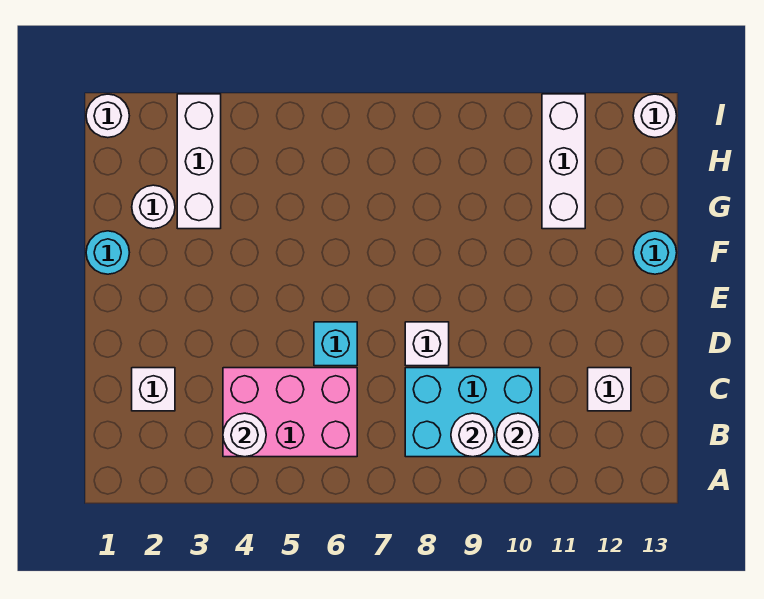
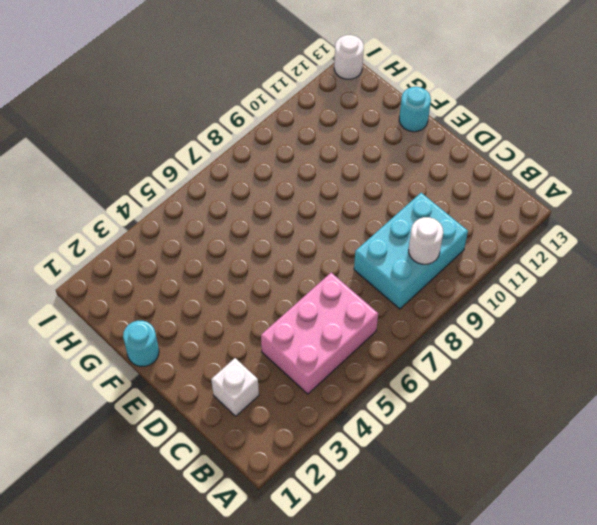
none -> white 1x1 brick [588,368,631,411]
none -> cyan 1x1 brick [314,322,357,366]
none -> white 1x1 brick [405,322,449,366]

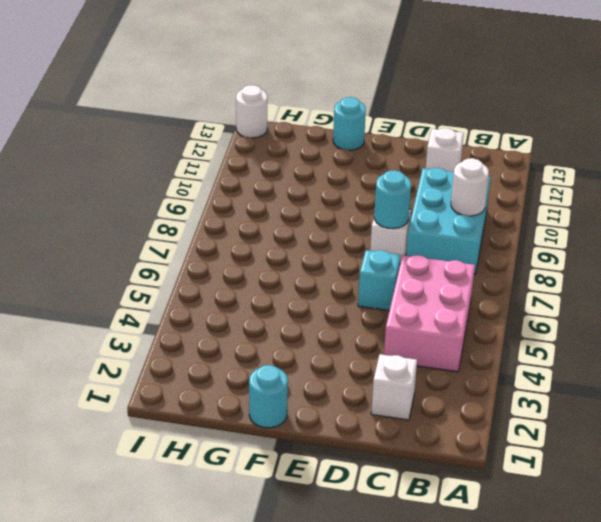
cyan 1x1 round brick [374,170,411,229] -> none
none -> white 1x1 round brick [132,185,175,229]
none -> white 1x3 brick [177,94,221,229]
none -> white 1x3 brick [542,94,585,229]

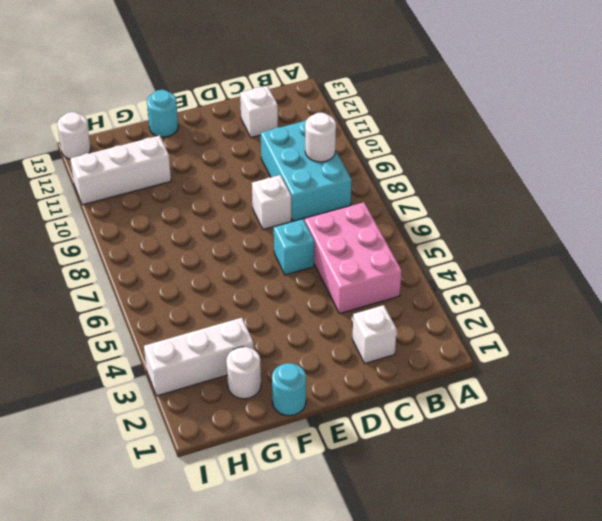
none -> white 1x1 round brick [86,94,129,138]
none -> white 1x1 round brick [223,413,266,457]
none -> white 1x1 round brick [497,413,540,457]

